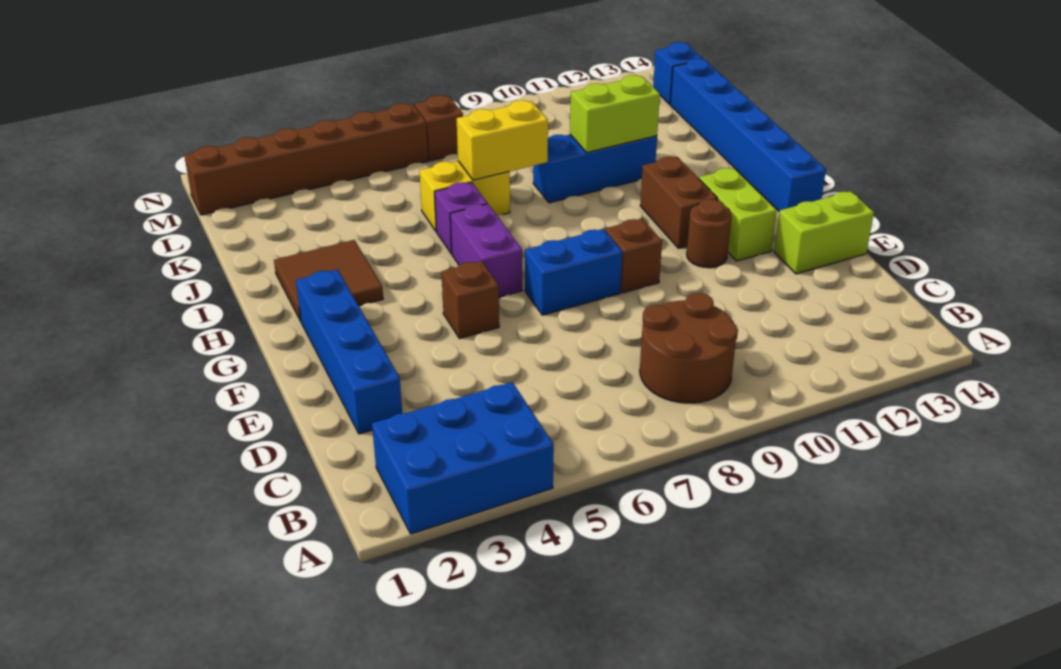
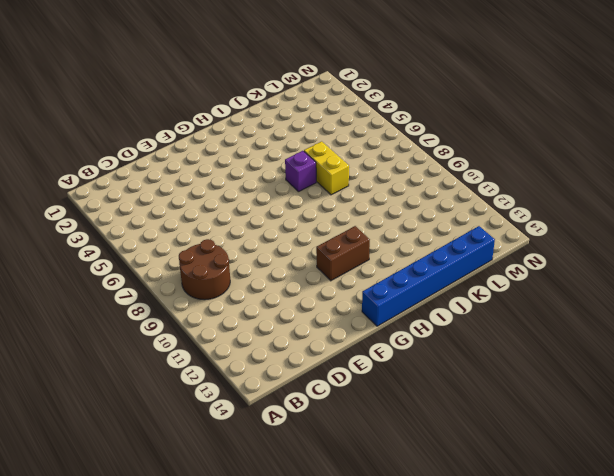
none -> blue 2x3 brick [372,382,554,534]
none -> blue 1x4 brick [296,269,402,434]
none -> lime 1x2 brick [774,191,874,274]

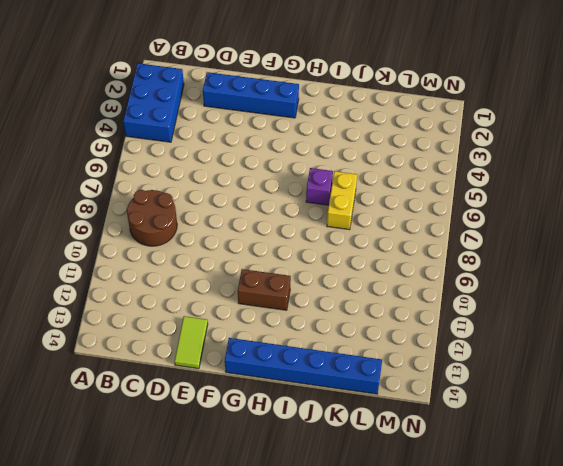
lime 1x2 tile [175,316,208,369] -> lime 1x2 brick [774,191,874,274]
none -> brown 1x1 brick [441,261,499,338]
none -> blue 1x2 brick [525,229,622,315]
none -> brown 1x1 brick [605,219,662,293]

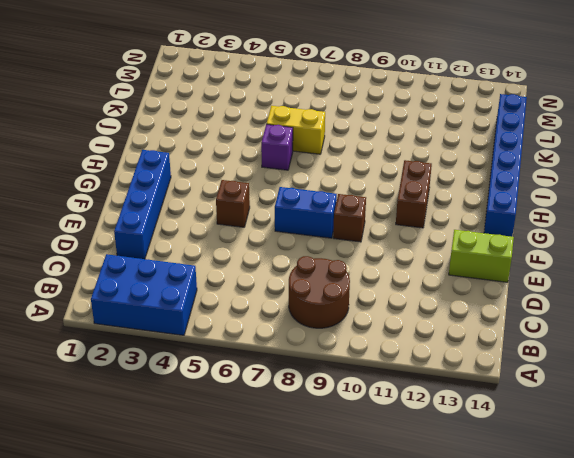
none -> brown 1x1 round brick [687,199,731,268]
none -> lime 1x2 brick [699,168,777,261]
none -> purple 1x2 brick [450,204,522,297]

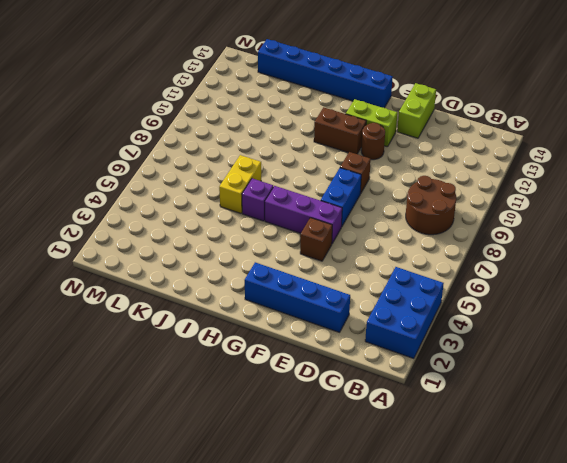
purple 1x3 brick [265,186,342,243] -> purple 1x2 brick [450,204,522,297]
none -> brown 2x2 tile [274,240,383,321]
none -> blue 1x3 brick [533,135,657,203]
none -> brown 1x6 brick [184,103,428,215]

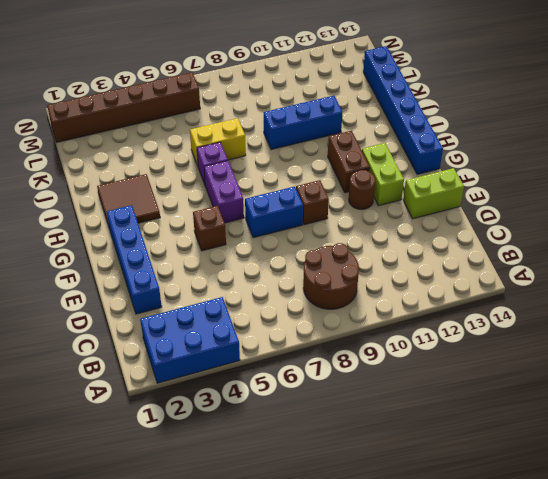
none -> brown 1x1 brick [415,95,463,161]
none -> blue 1x1 brick [653,42,703,104]
none -> yellow 1x2 brick [457,100,548,180]

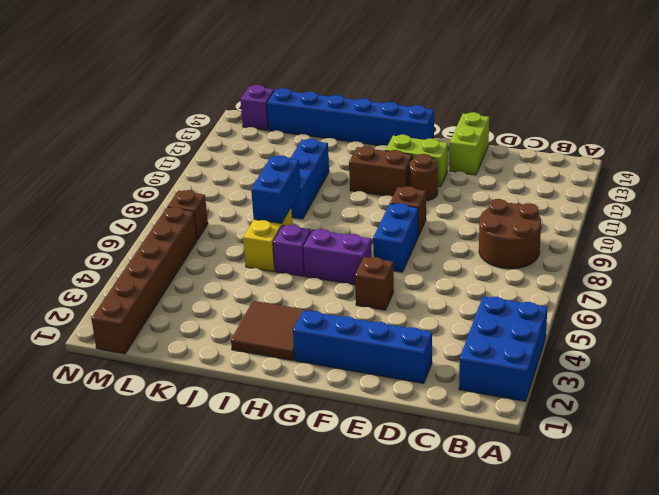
blue 1x2 brick [251,155,301,223] -> yellow 1x2 brick [457,100,548,180]
purple 1x1 brick [241,85,274,130] -> blue 1x1 brick [653,42,703,104]
none -> lime 1x2 brick [570,75,660,153]

